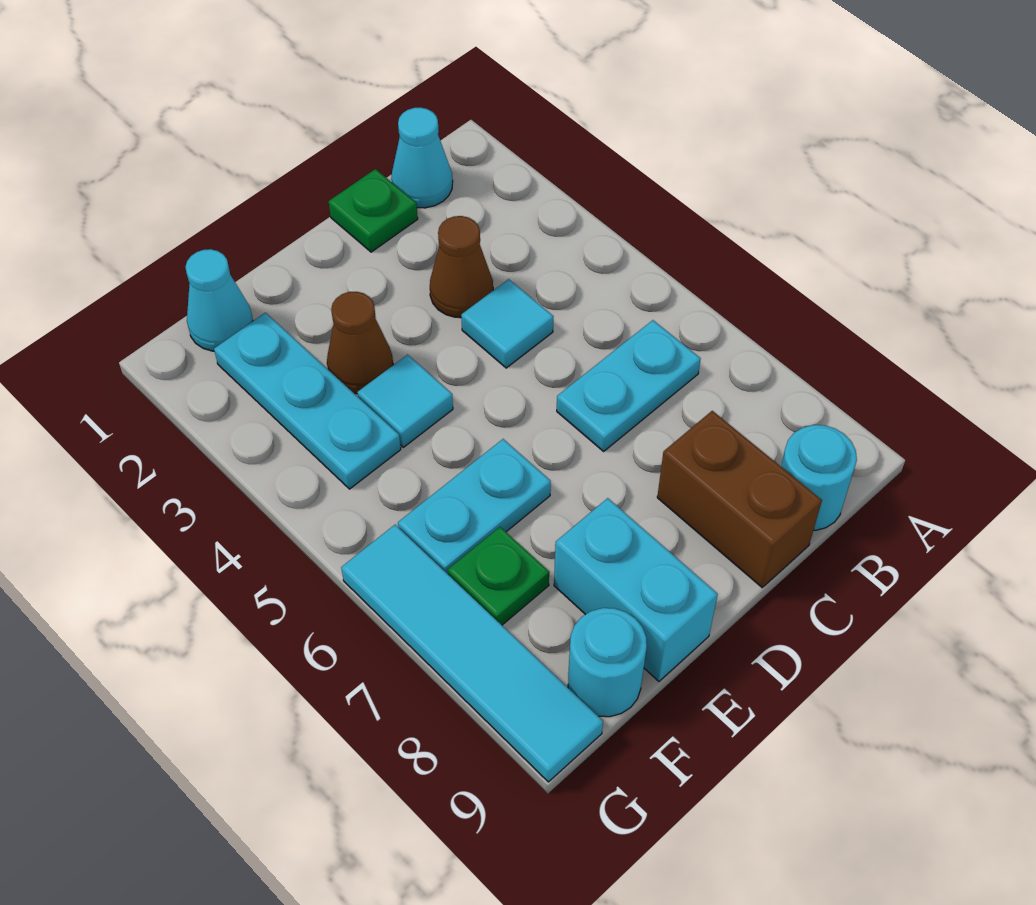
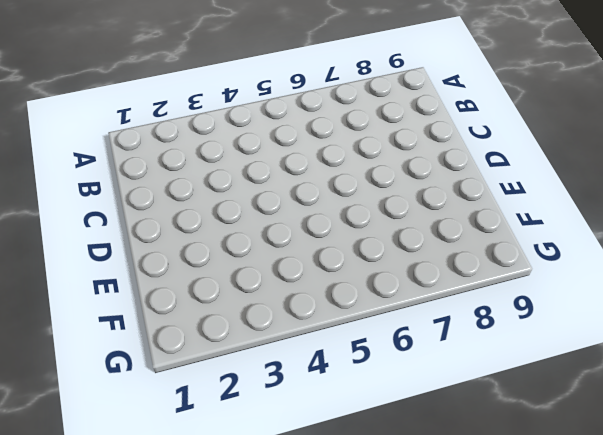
none -> cyan 1x1 cone [391,108,453,208]
none -> cyan 1x2 plate [557,320,701,451]
none -> cyan 1x1 round brick [781,425,857,530]

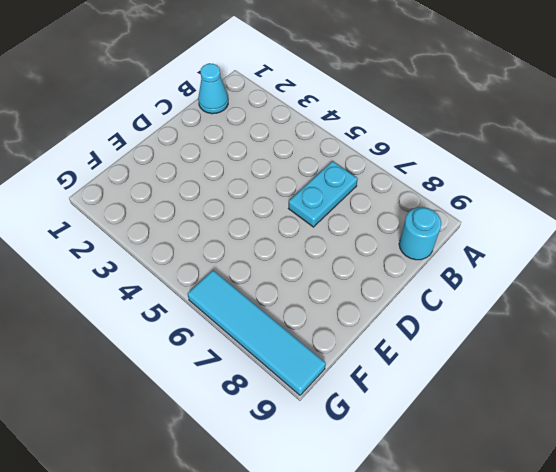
none -> green 1x1 plate [329,169,418,252]
none -> brown 1x1 cone [430,216,493,318]
none -> cyan 1x1 tile [461,279,554,368]

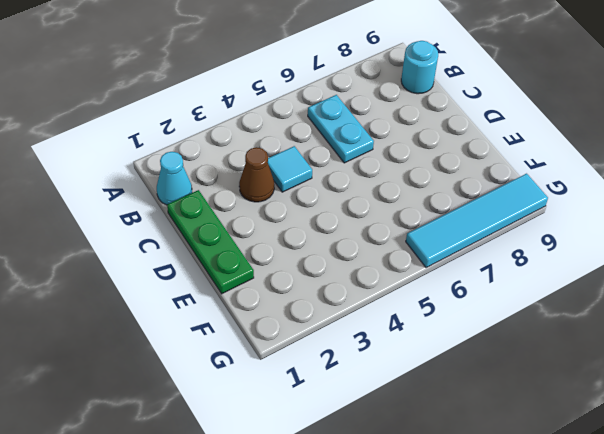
green 1x3 plate [167,190,254,294] -> green 1x1 plate [329,169,418,252]
none -> brown 1x2 brick [657,411,822,588]
none -> brown 1x1 cone [327,292,393,394]
none -> cyan 1x1 tile [357,355,453,447]

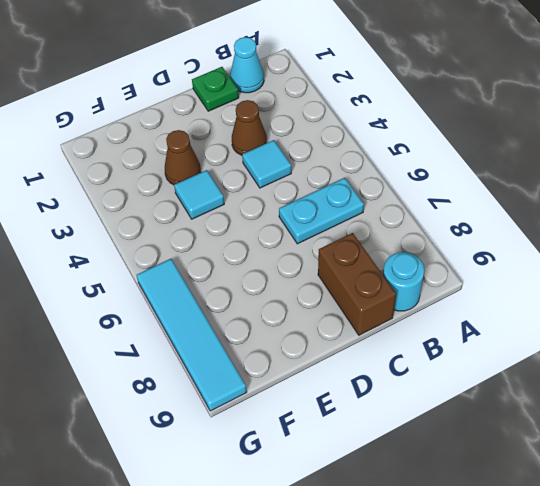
none -> cyan 1x2 plate [398,439,551,574]
none -> cyan 1x2 brick [554,498,718,681]
none -> cyan 1x1 cone [185,249,253,351]

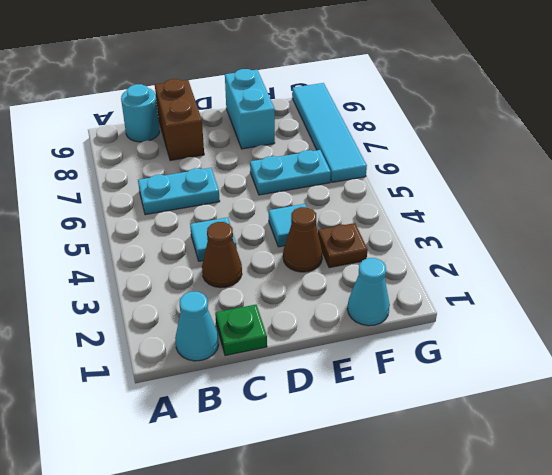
brown 1x1 plate [318,223,368,268] -> cyan 1x3 plate [214,313,401,489]
none -> green 1x1 plate [448,527,549,625]
none -> cyan 1x1 round brick [568,608,647,717]

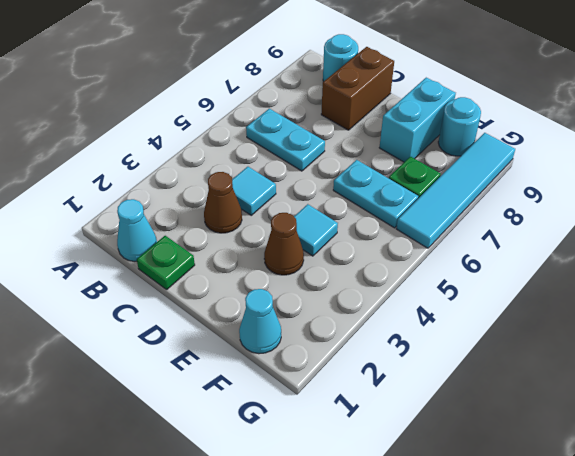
none -> cyan 1x3 plate [214,313,401,489]

